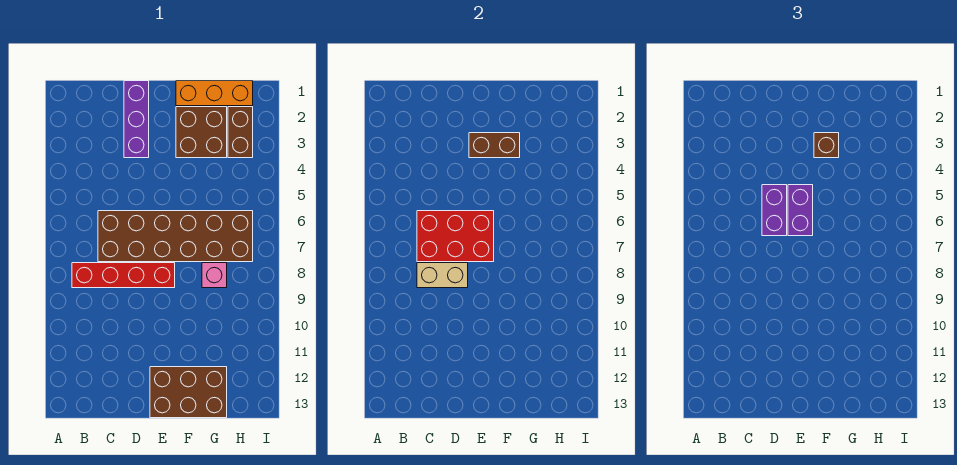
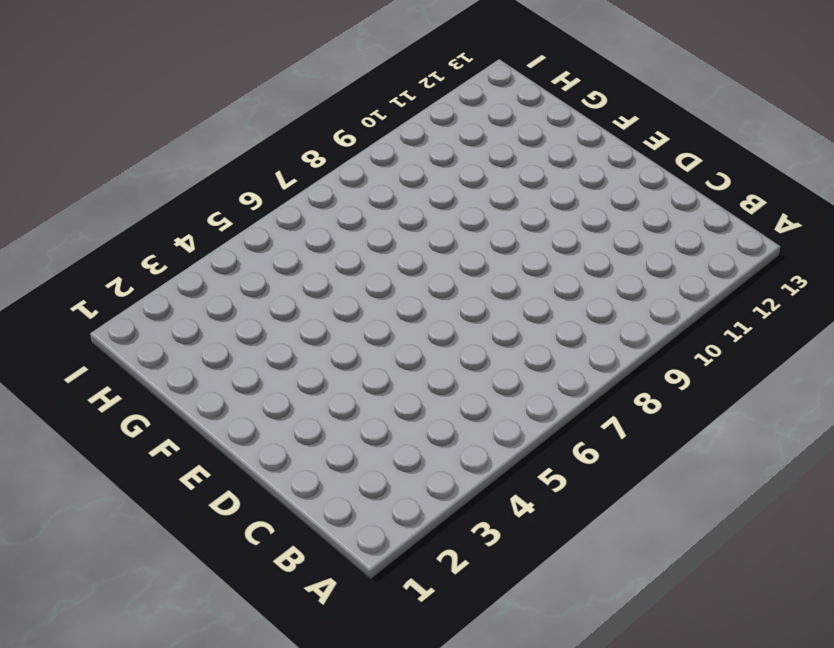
none -> red 1x4 brick [72,263,175,288]
none -> brown 2x6 brick [98,211,253,262]
none -> purple 1x3 brick [124,81,149,158]

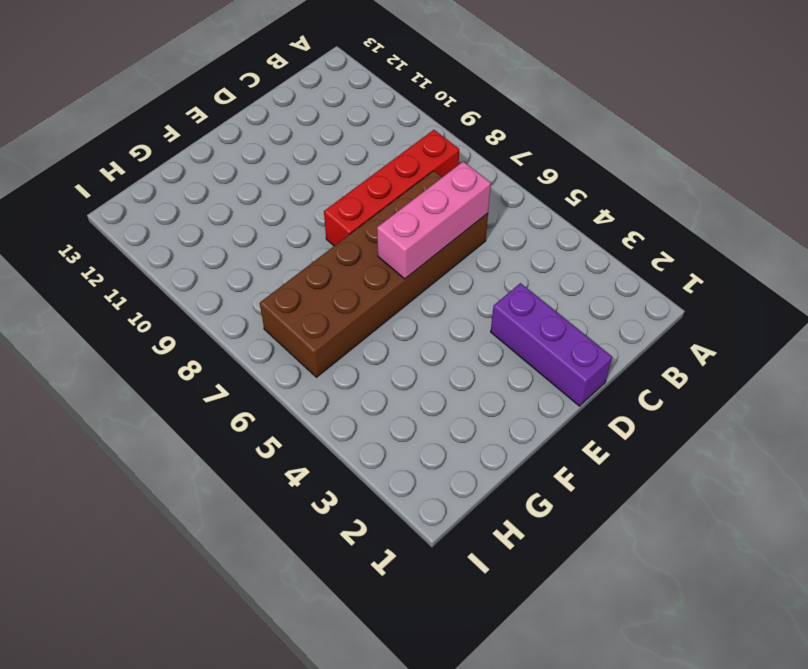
pink 1x3 brick [377,162,491,279] -> red 2x3 brick [417,211,494,262]
none -> brown 2x3 brick [150,367,227,418]
none -> orange 1x3 brick [176,81,253,106]
none -> brown 2x2 brick [176,107,227,158]

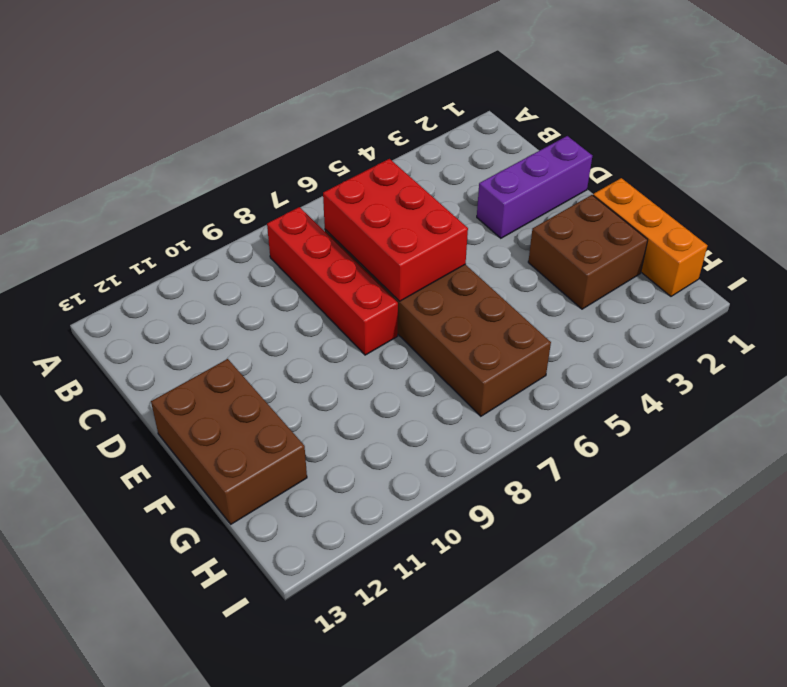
none -> pink 1x1 brick [202,263,227,288]
none -> brown 1x2 brick [228,107,253,158]
none -> tan 1x2 brick [417,263,468,288]

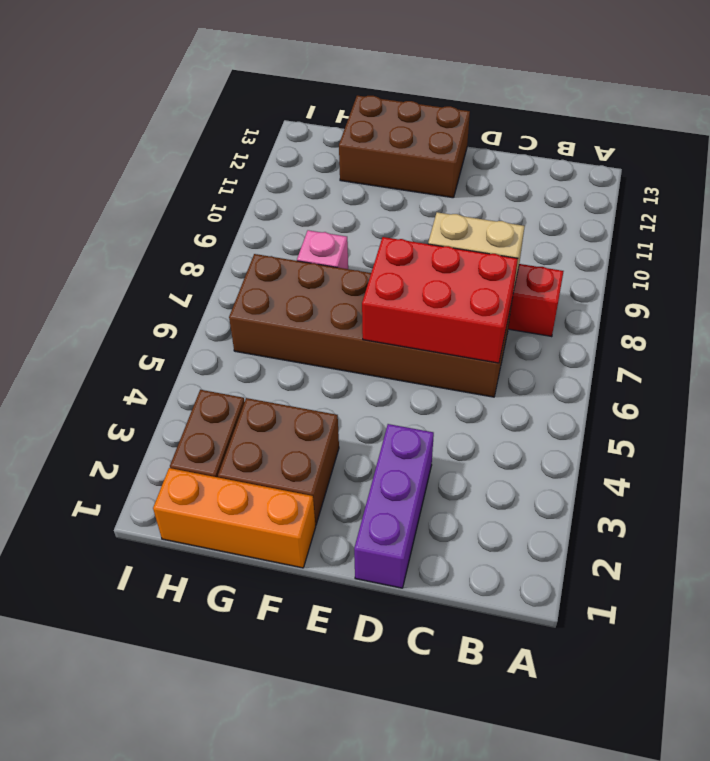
none -> brown 1x2 brick [469,133,520,158]
none -> purple 1x2 brick [762,185,787,236]
none -> purple 1x2 brick [788,185,813,236]

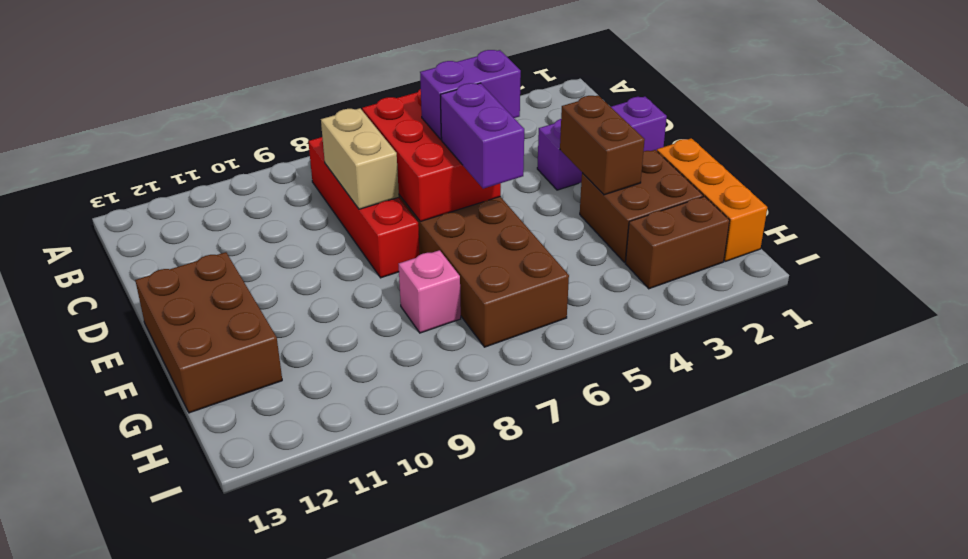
purple 1x2 brick [440,83,524,189] -> purple 1x2 brick turned to [788,185,813,236]
none -> brown 1x1 brick [814,133,839,158]

